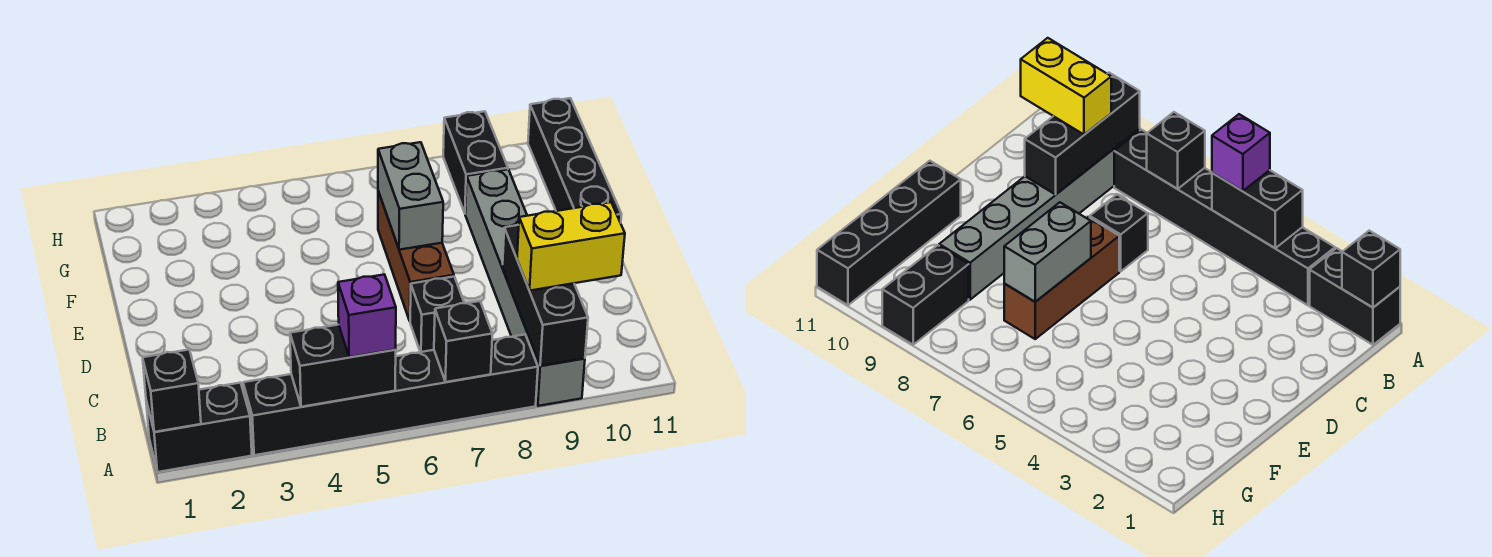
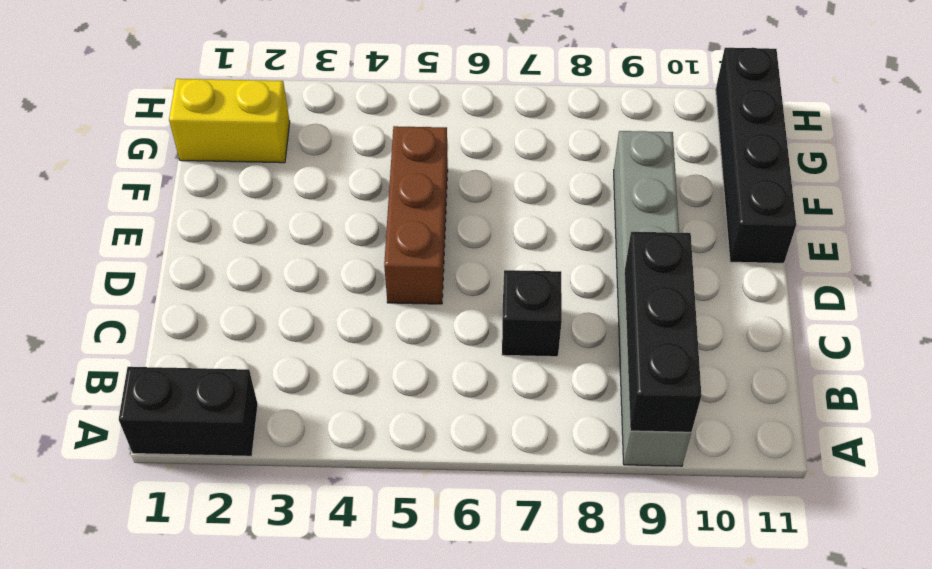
brown 1x3 brick [384,126,448,304] -> brown 1x3 brick moved to [378,191,454,321]
yellow 1x2 brick [169,79,290,163] -> yellow 1x2 brick moved to [517,202,625,291]
none -> black 1x6 brick [243,335,538,455]
none -> black 1x2 brick [443,111,508,214]
none -> black 1x1 brick [143,350,201,432]

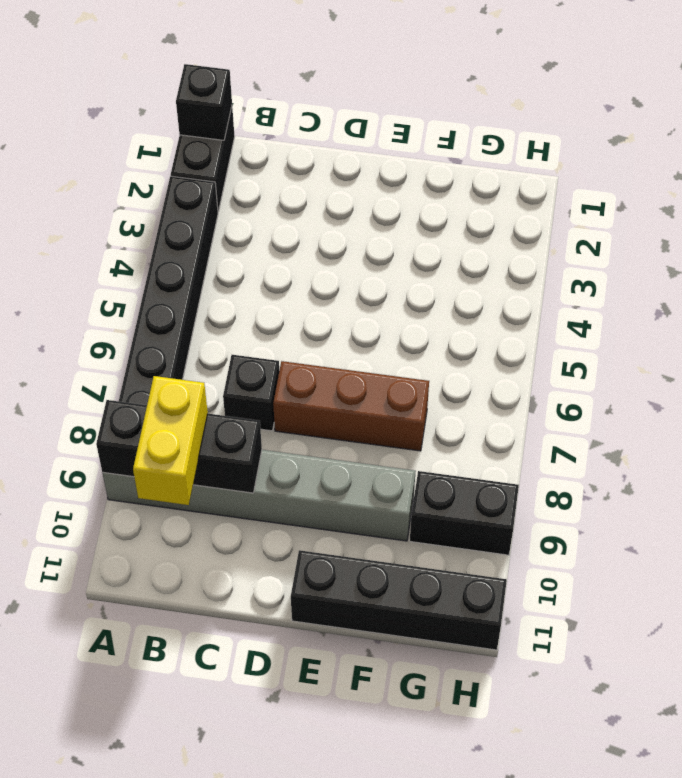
none -> black 1x2 brick [290,325,396,407]
none -> black 1x1 brick [434,301,492,382]
none -> grey 1x2 brick [378,142,443,250]

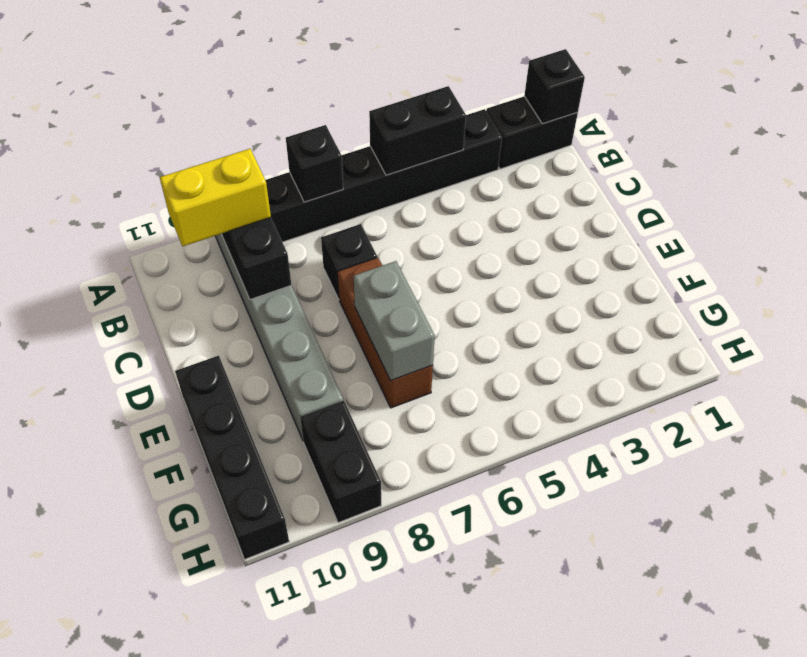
none -> purple 1x1 brick [338,274,396,357]

